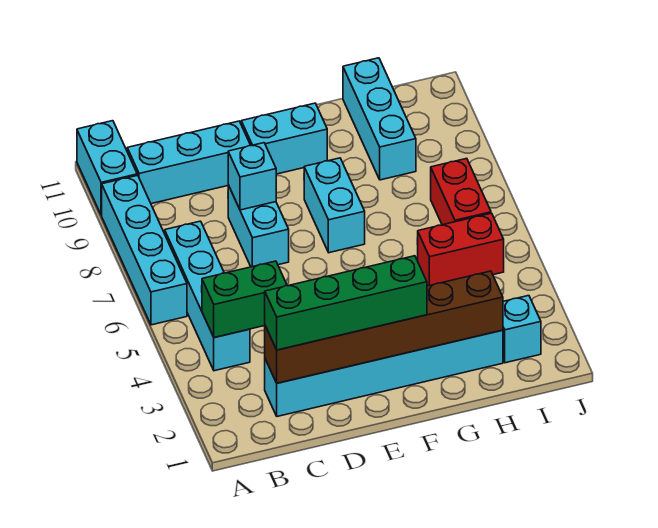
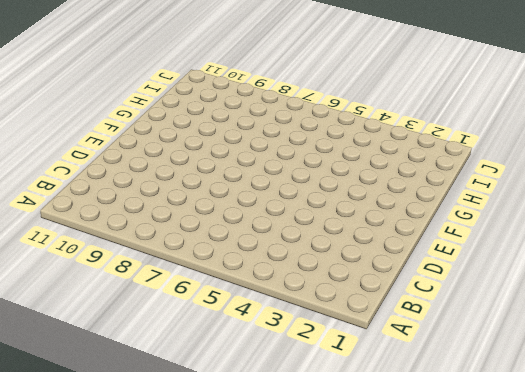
none -> cyan 1x4 brick [102,175,187,325]
none -> cyan 1x2 brick [77,121,137,215]
none -> cyan 1x4 brick [165,221,250,371]

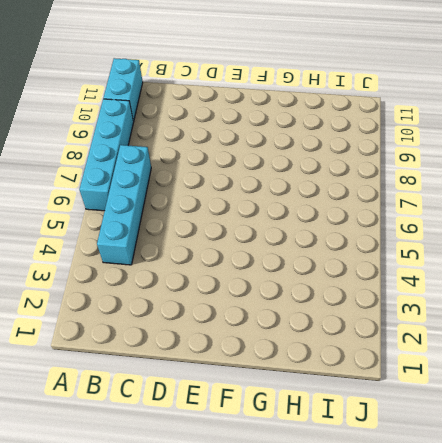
none -> cyan 1x3 brick [127,121,251,204]
none -> cyan 1x6 brick [265,330,503,416]
none -> cyan 1x2 brick [228,185,289,267]

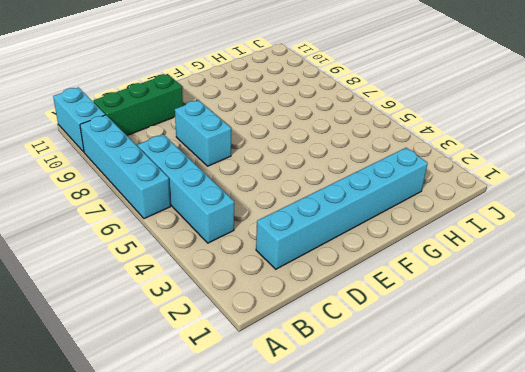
green 1x3 brick [93,74,183,135] -> cyan 1x3 brick [127,121,251,204]
none -> cyan 1x2 brick [241,103,327,174]
none -> cyan 1x2 brick [304,158,365,253]
none -> red 1x2 brick [418,213,504,286]

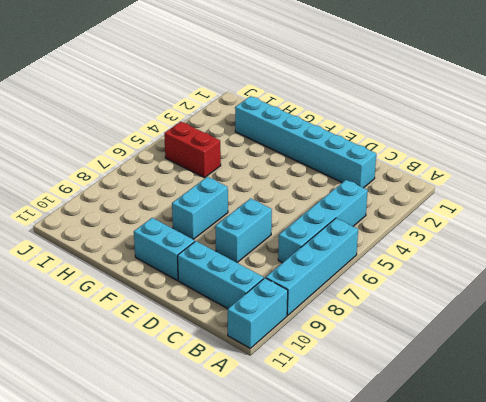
none -> cyan 1x3 brick [343,58,416,180]
none -> cyan 1x1 brick [503,296,541,363]
none -> red 1x2 brick [431,158,491,225]

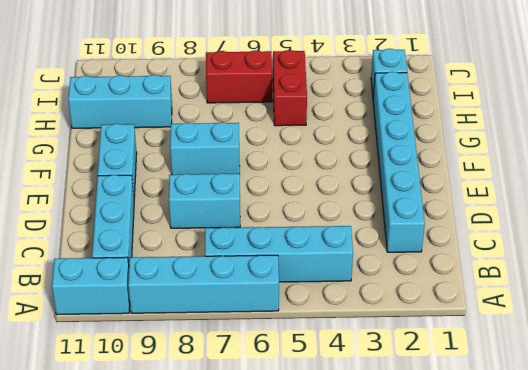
none -> green 1x2 brick [202,261,287,337]
none -> brown 1x6 brick [265,271,503,383]
none -> cyan 1x1 brick [228,143,276,210]

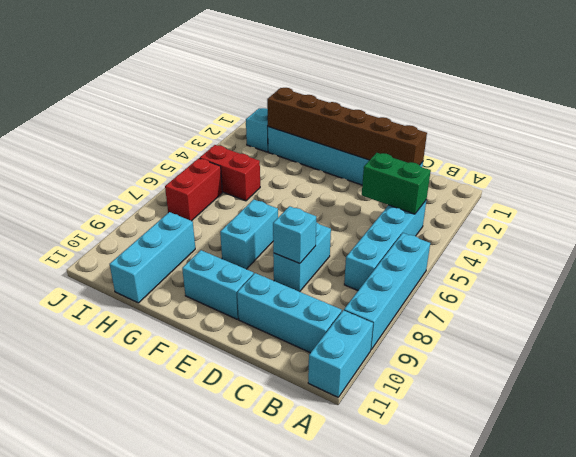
none -> green 1x4 brick [265,256,427,350]

